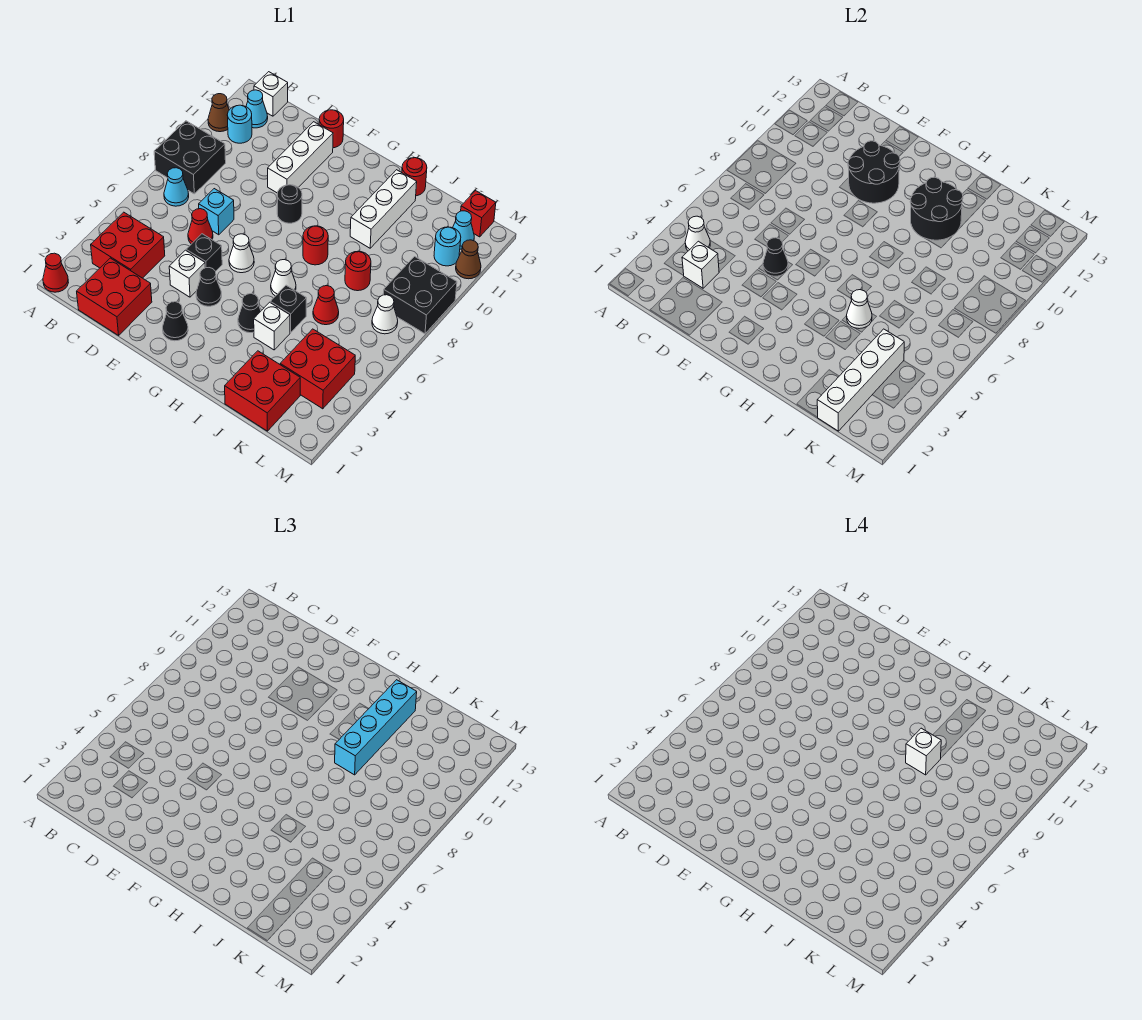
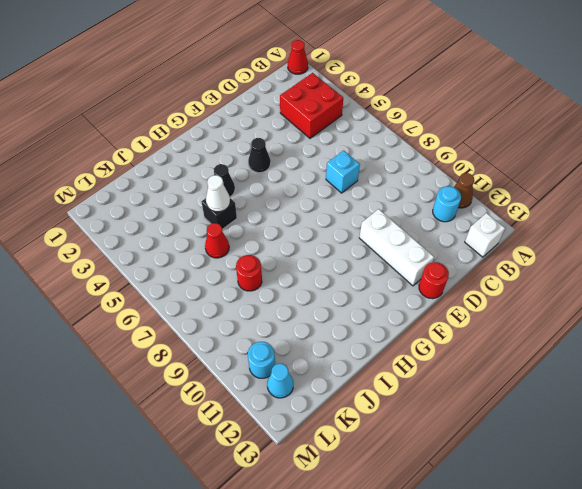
none -> black 2x2 brick [154,121,226,194]
none -> cyan 1x1 cone [164,168,189,206]
none -> cyan 1x1 cone [246,90,268,128]
none -> red 2x2 brick [77,258,152,335]

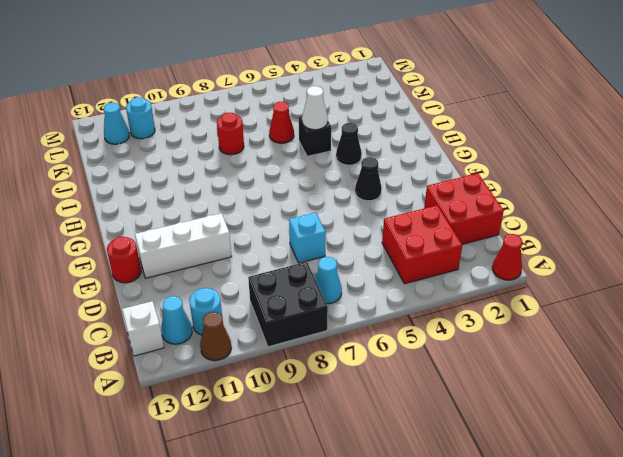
none -> red 1x1 cone [188,209,213,244]
none -> white 1x1 brick [169,250,205,297]
none -> black 1x1 brick [186,234,222,271]
none -> black 1x1 cone [163,302,188,341]

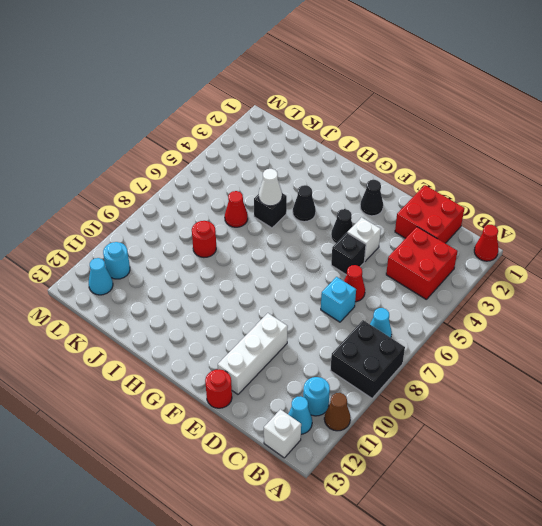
none -> white 1x1 cone [229,234,254,273]
none -> black 1x1 round brick [277,185,302,223]
none -> white 1x1 cone [271,260,296,296]
none -> red 1x1 round brick [303,226,328,265]

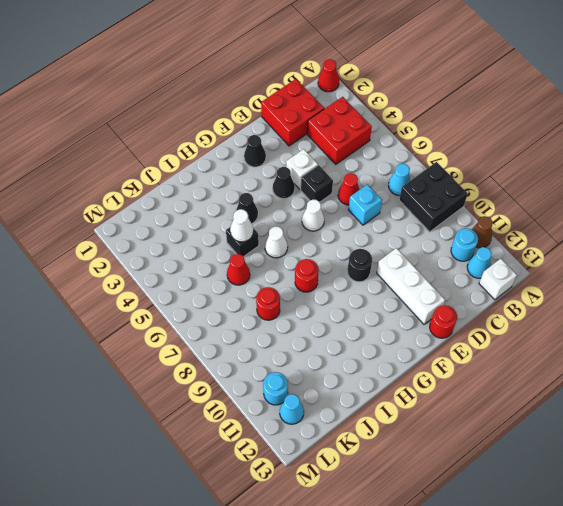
none -> white 1x1 brick [254,302,290,350]
none -> white 1x3 brick [350,170,417,248]
none -> red 1x1 round brick [402,158,427,196]
none -> red 2x2 brick [225,351,300,431]

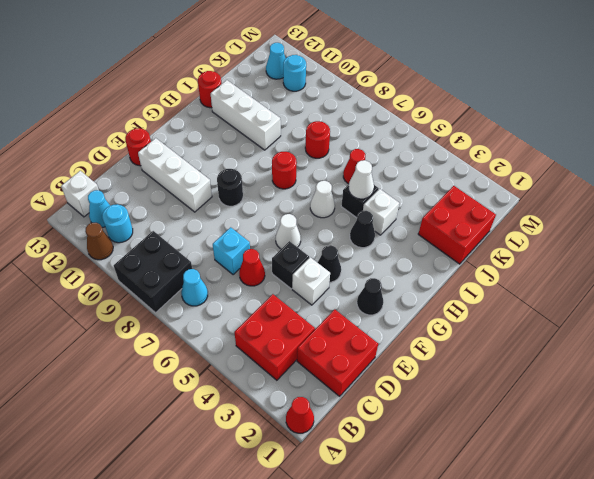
none -> red 2x2 brick [280,329,355,409]
none -> white 1x1 cone [372,295,398,334]
none -> black 2x2 brick [383,257,457,334]
none -> red 1x1 brick [461,191,496,237]

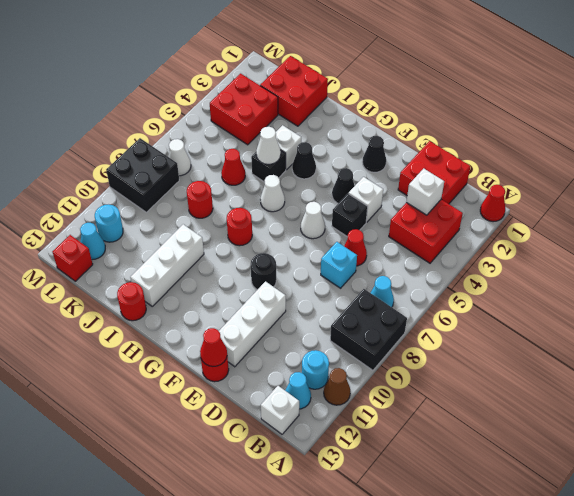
red 1x1 cone [200,328,227,367] -> none
none -> brown 1x1 cone [456,240,481,279]
none -> white 1x1 cone [685,216,710,251]
none -> black 1x1 cone [763,238,788,276]
none -> black 2x2 round brick [848,141,900,203]

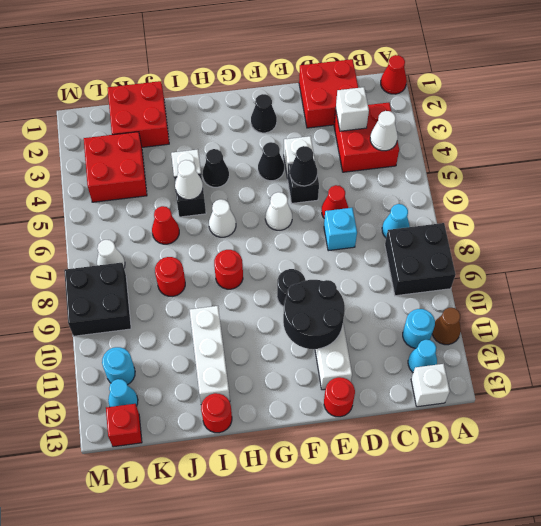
none -> brown 1x1 cone [456,240,481,279]
none -> black 2x2 round brick [910,177,963,240]
none -> white 1x4 brick [817,329,904,431]
none -> cyan 1x4 brick [335,680,417,775]

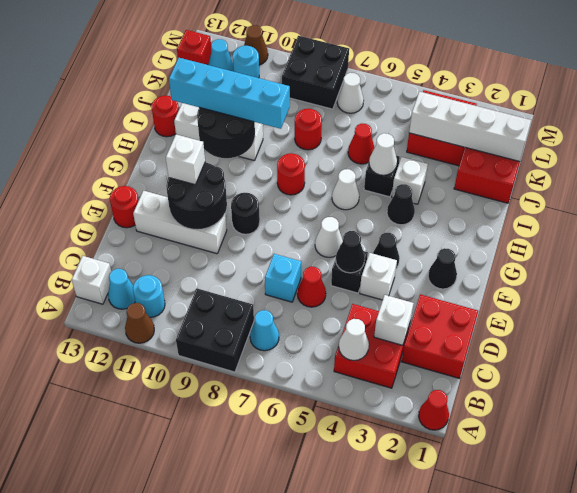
white 1x1 brick [166,135,205,185] -> white 1x1 brick moved to [906,728,941,775]

